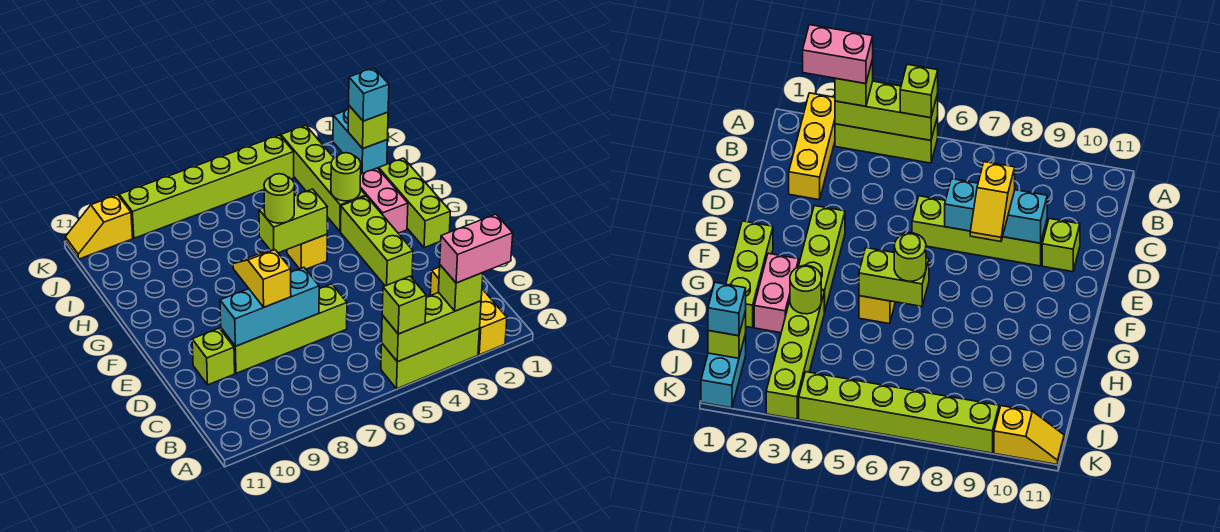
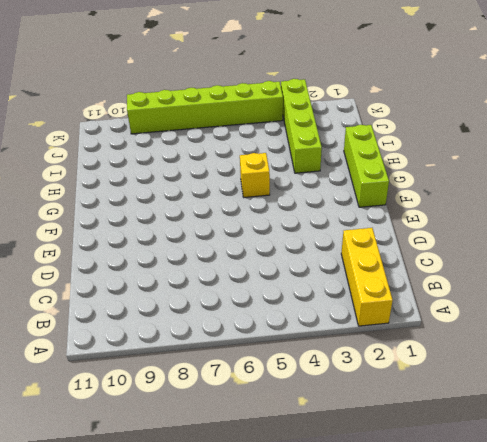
none -> lime 1x3 brick [381,329,479,389]
none -> lime 1x4 brick [221,284,347,373]
none -> lime 1x1 brick [192,328,235,385]

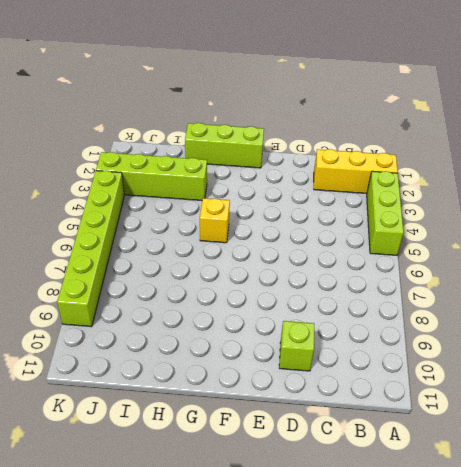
none -> lime 1x4 brick [221,284,347,373]
none -> lime 1x3 brick [341,196,413,286]
none -> pink 1x2 brick [360,168,408,233]

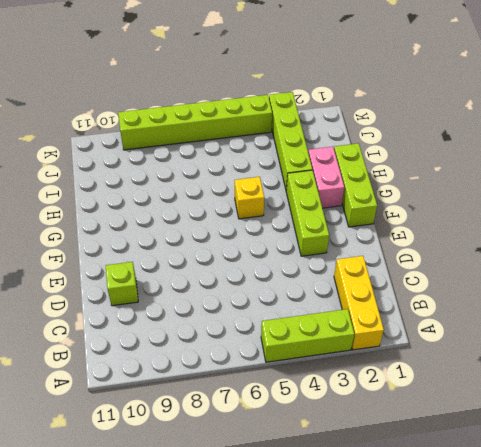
none -> lime 1x4 brick [221,284,347,373]
none -> cyan 1x2 brick [333,109,387,174]
none -> yellow 1x2 slope [65,195,133,259]

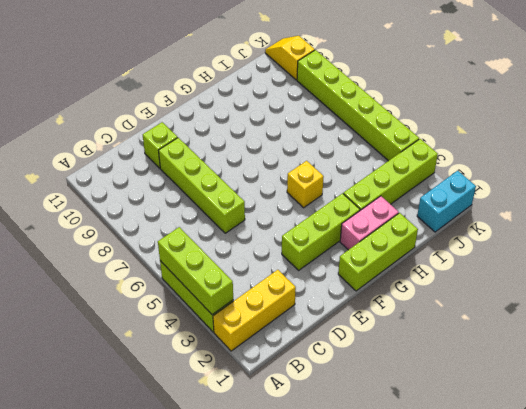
none -> cyan 1x3 brick [220,267,319,346]
none -> lime 1x2 brick [259,189,327,253]
none -> lime 1x1 round brick [331,153,361,201]

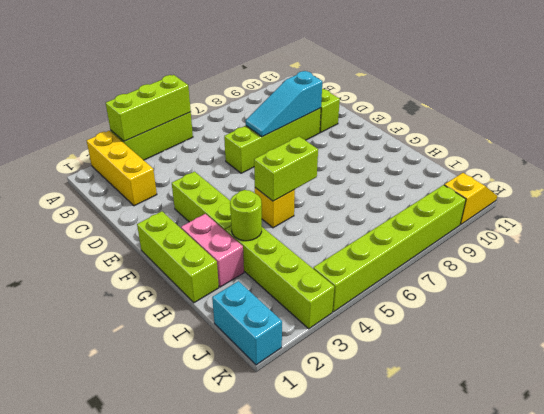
cyan 1x3 slope [246,71,322,137] -> cyan 1x3 brick [220,267,319,346]
none -> lime 1x1 brick [348,106,388,148]
none -> lime 1x1 brick [439,265,483,311]
none -> lime 1x1 brick [382,276,426,334]

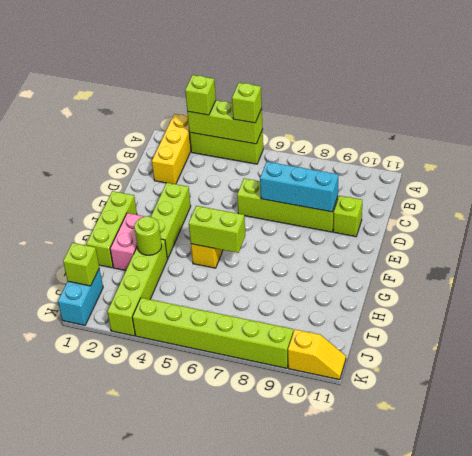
none -> yellow 1x2 slope [233,250,291,307]
none -> lime 1x1 round brick [264,174,294,223]
none -> cyan 1x1 brick [349,68,389,121]

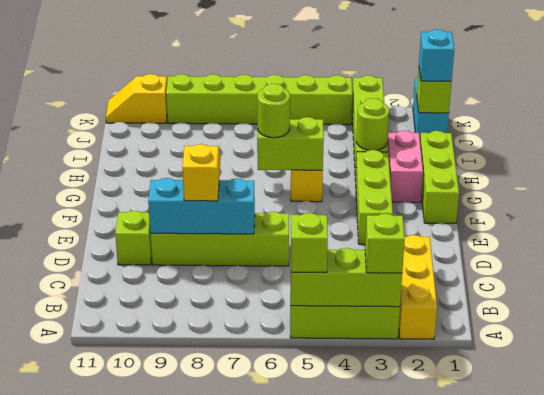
none -> pink 1x2 brick [440,214,513,283]

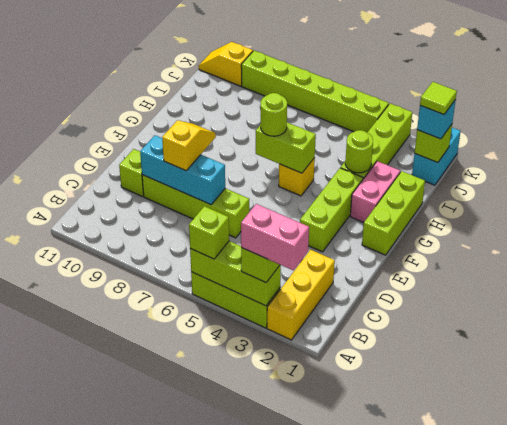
lime 1x1 tile [420,82,457,114] -> none

